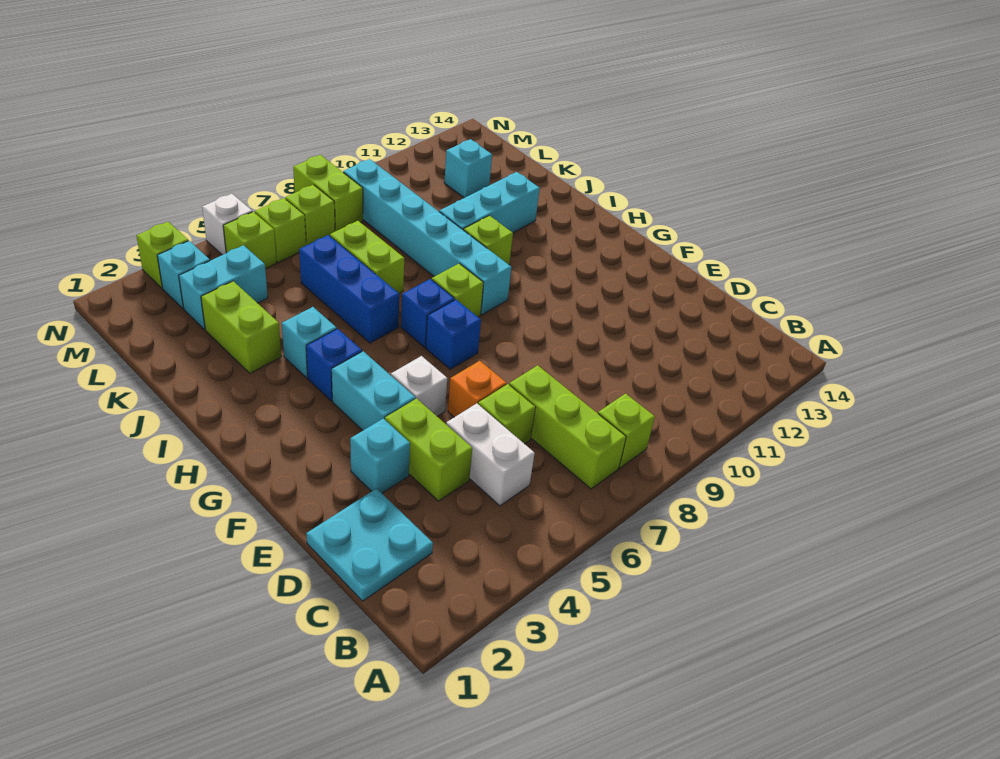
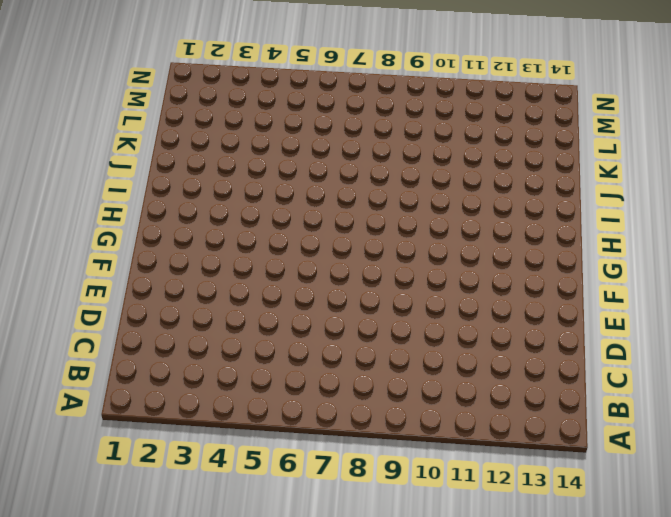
none -> lime 1x3 brick [509,365,626,489]
none -> lime 1x1 brick [598,394,655,468]
none -> cyan 2x2 plate [306,489,433,601]
none -> white 1x2 brick [446,403,535,506]

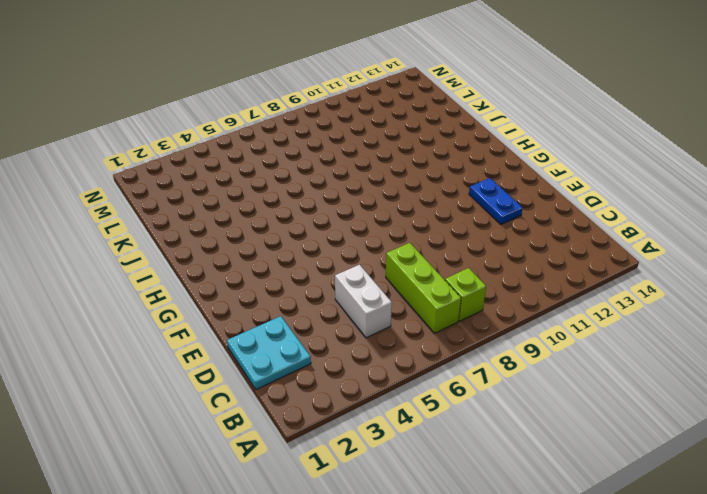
blue 1x2 plate [469,178,523,224] -> none
none -> lime 1x2 brick [385,398,472,501]
none -> lime 1x1 brick [478,384,535,444]
none -> cyan 1x1 brick [350,419,410,493]
none -> orange 1x1 brick [448,361,506,417]

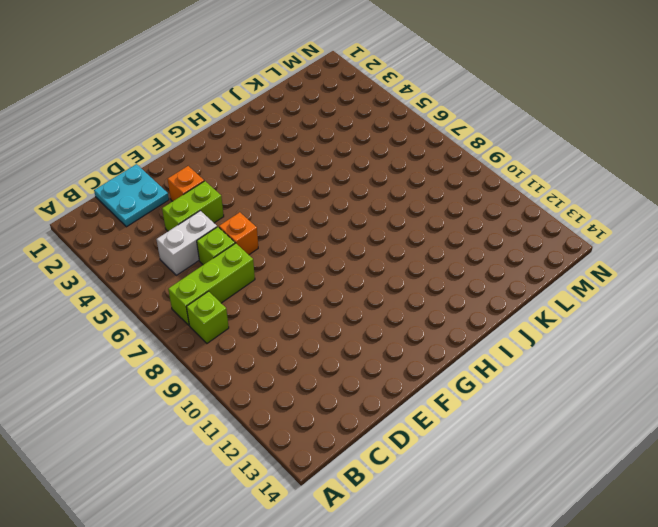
orange 1x1 brick [168,166,204,201] -> cyan 1x1 brick [350,419,410,493]
none -> cyan 1x2 brick [332,351,415,430]
none -> white 1x1 brick [391,356,447,416]
none -> blue 1x1 brick [426,300,481,369]
none -> blue 1x1 brick [306,329,362,401]

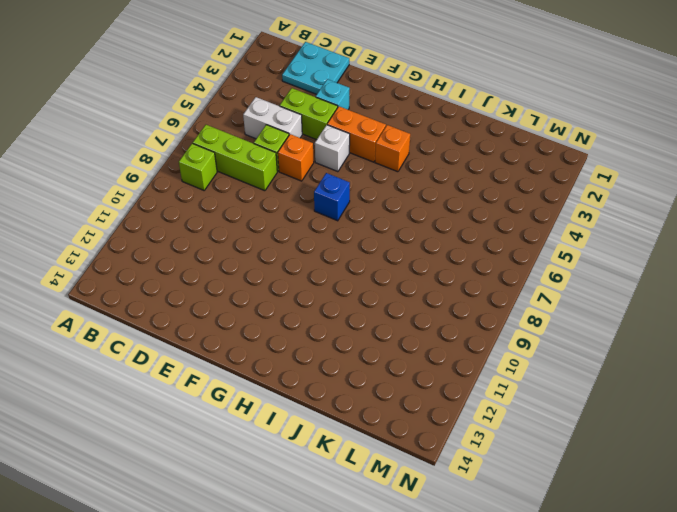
orange 1x2 brick [327,106,386,162] -> cyan 1x2 brick [332,351,415,430]
orange 1x1 brick [375,125,410,172] -> blue 1x1 brick [306,329,362,401]
none -> blue 1x1 brick [401,279,455,347]
none -> lime 1x1 brick [432,263,483,317]
none -> cyan 1x6 brick [343,159,511,315]
none -> cyan 1x1 brick [282,307,337,378]

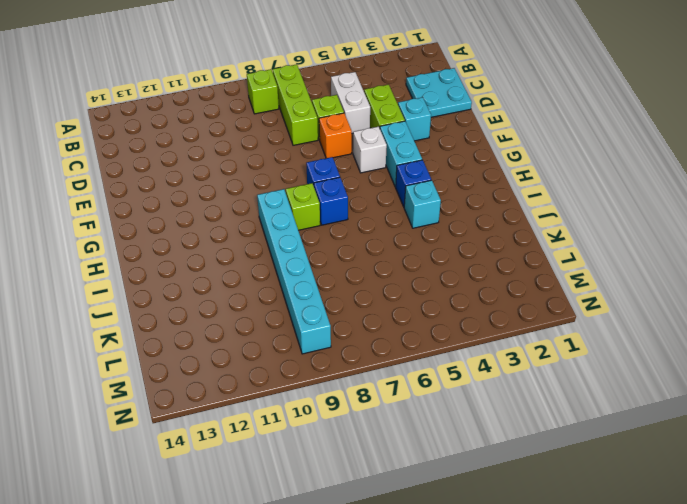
none -> blue 1x3 brick [299,235,399,343]
none -> lime 1x1 brick [464,216,513,265]
none -> lime 1x2 brick [201,281,281,373]
none -> lime 1x2 brick [330,221,404,294]

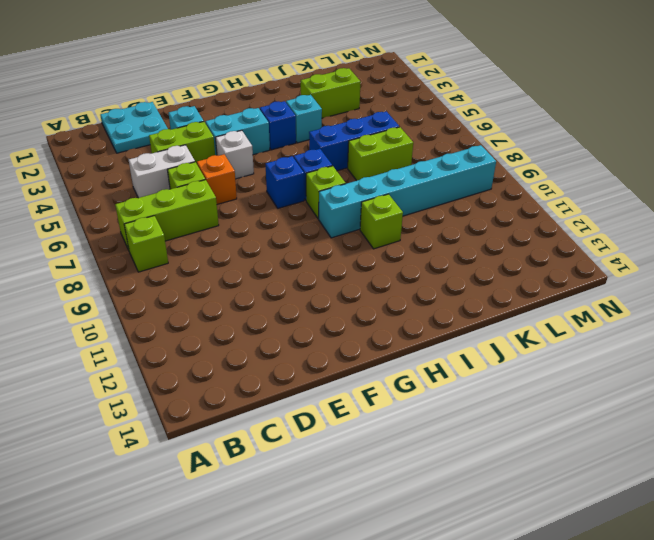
none -> cyan 1x3 brick [439,172,540,233]
none -> cyan 1x2 brick [179,245,268,329]
none -> cyan 1x1 brick [444,139,492,198]
none -> cyan 1x1 brick [157,241,210,309]

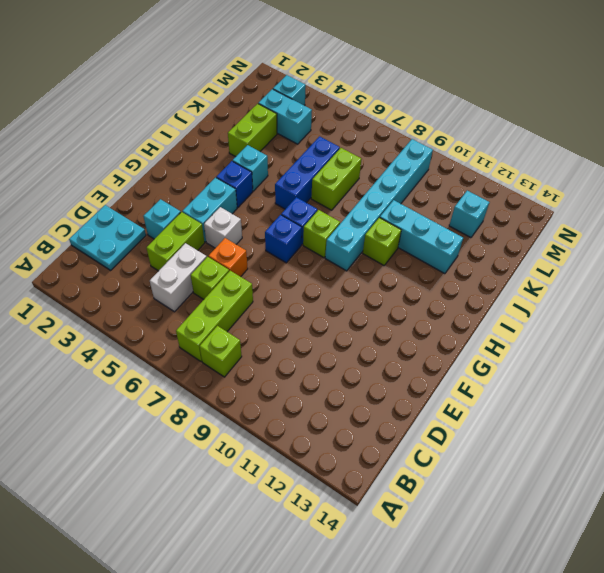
none -> lime 1x1 brick [223,212,276,269]
none -> lime 1x1 brick [255,198,306,263]
none -> lime 1x1 brick [285,185,335,245]
none -> lime 1x2 brick [293,155,363,231]

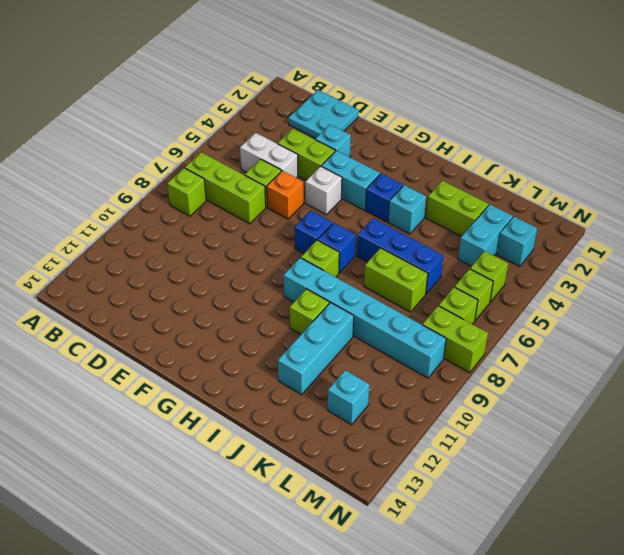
none -> lime 1x1 brick [137,222,188,288]
none -> white 1x1 brick [202,194,252,255]

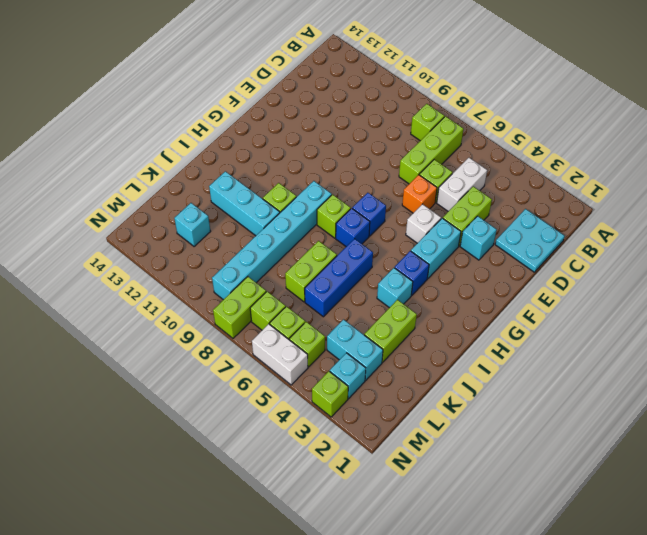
white 1x2 brick [252,324,308,385] -> white 1x1 brick [202,194,252,255]

